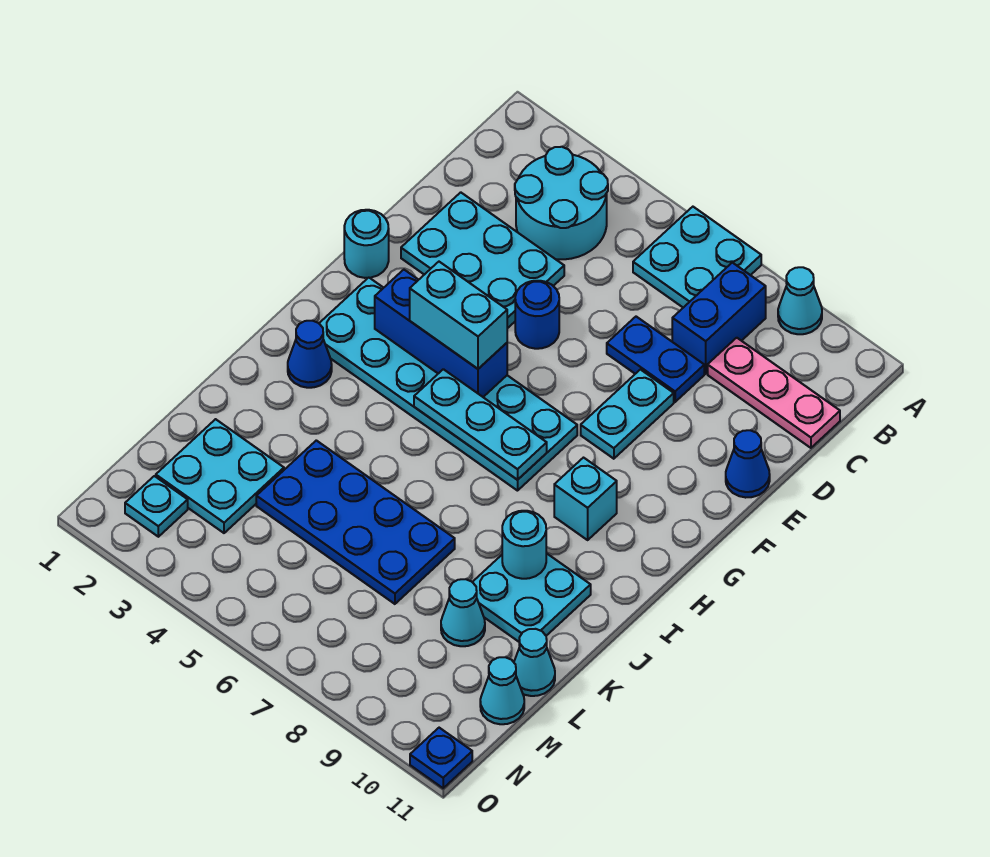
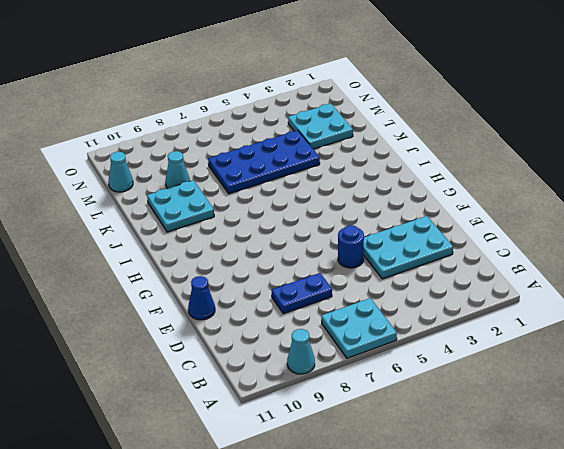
none -> cyan 2x2 round brick [515,147,608,259]
none -> blue 1x2 brick [672,263,766,374]
none -> pink 1x3 plate [708,338,840,448]

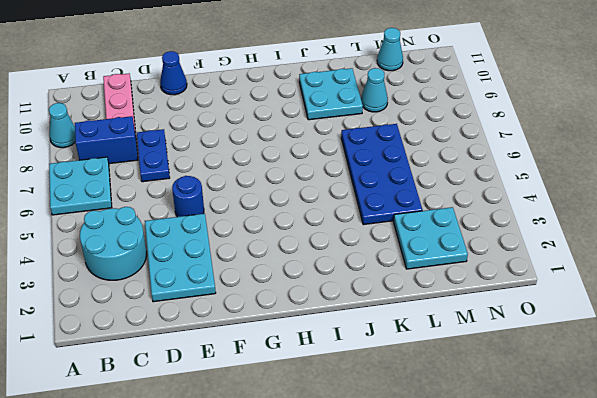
none -> cyan 1x2 plate [581,370,674,459]
none -> cyan 1x1 round brick [344,210,389,278]
none -> cyan 2x6 plate [319,278,577,491]

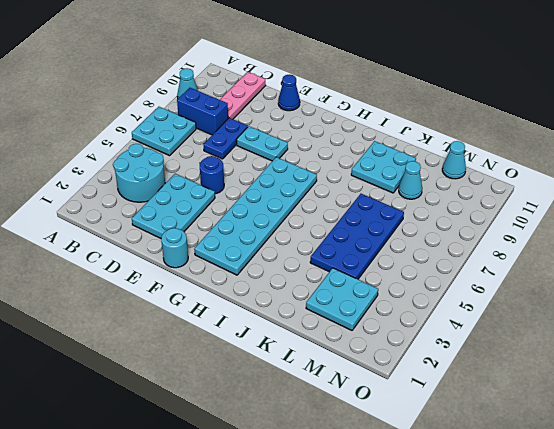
none -> cyan 1x1 brick [554,458,617,540]
none -> blue 1x1 cone [288,321,332,388]
none -> cyan 1x1 cone [514,629,555,696]

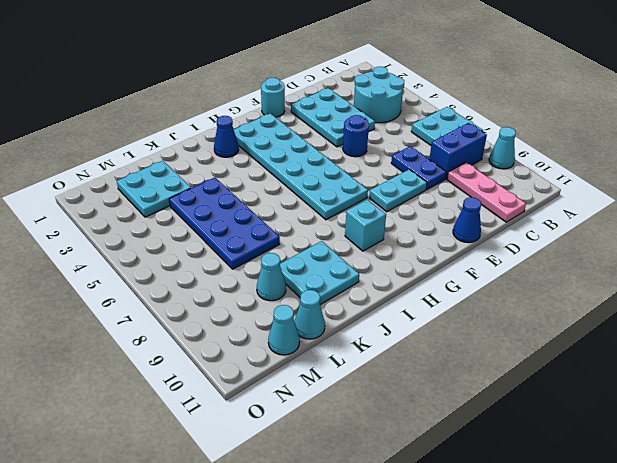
none -> cyan 1x1 plate [125,476,188,537]
none -> blue 1x1 plate [410,728,472,788]
none -> blue 1x3 brick [375,270,507,397]

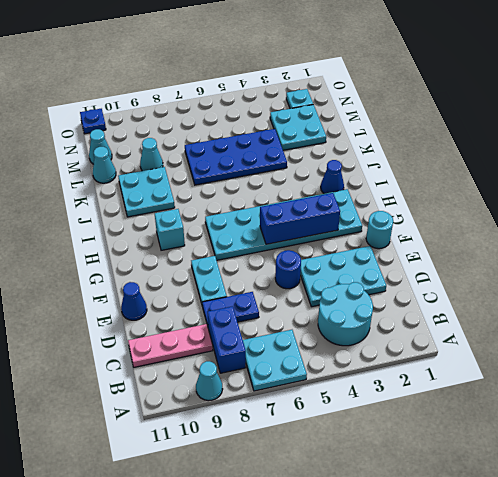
none -> cyan 1x3 plate [414,369,547,480]
none -> cyan 1x1 round brick [502,511,546,579]
none -> cyan 1x2 brick [410,262,507,369]

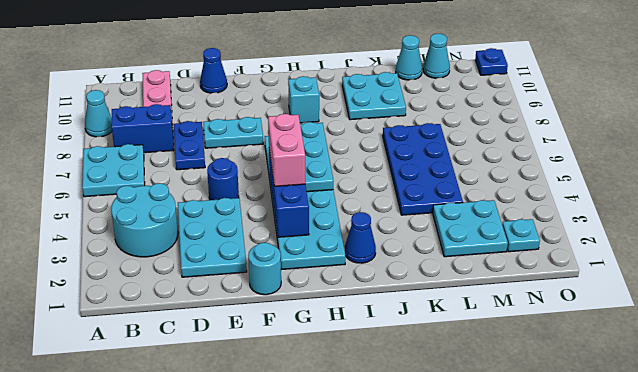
pink 1x2 brick [268,114,305,187] -> cyan 1x2 brick [410,262,507,369]
none -> cyan 1x1 cone [441,579,485,646]
none -> cyan 1x1 round brick [502,511,546,579]

